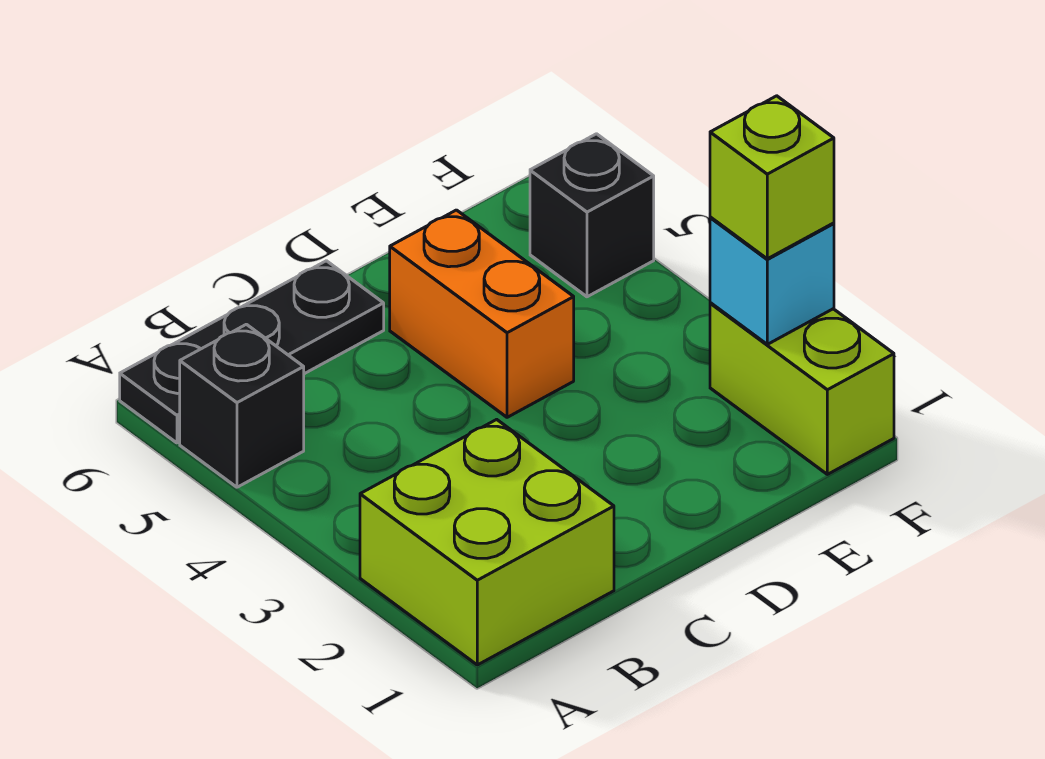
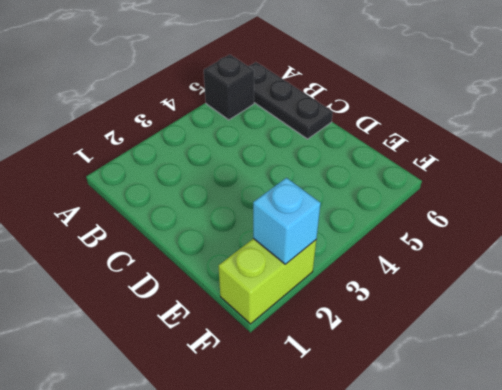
none -> lime 2x2 brick [360,419,614,665]
none -> orange 1x2 brick [390,210,574,417]

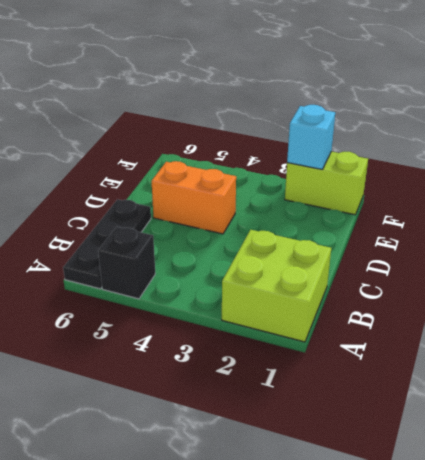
none -> black 1x1 brick [530,134,654,297]
none -> lime 1x1 brick [710,96,834,259]

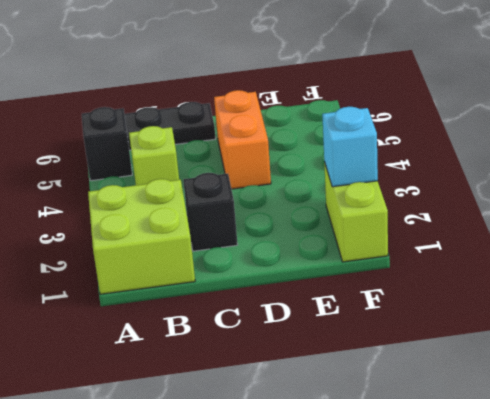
lime 1x1 brick [129,126,179,185] -> lime 1x1 brick moved to [710,96,834,259]
black 1x1 brick [183,173,238,251] -> black 1x1 brick moved to [530,134,654,297]

